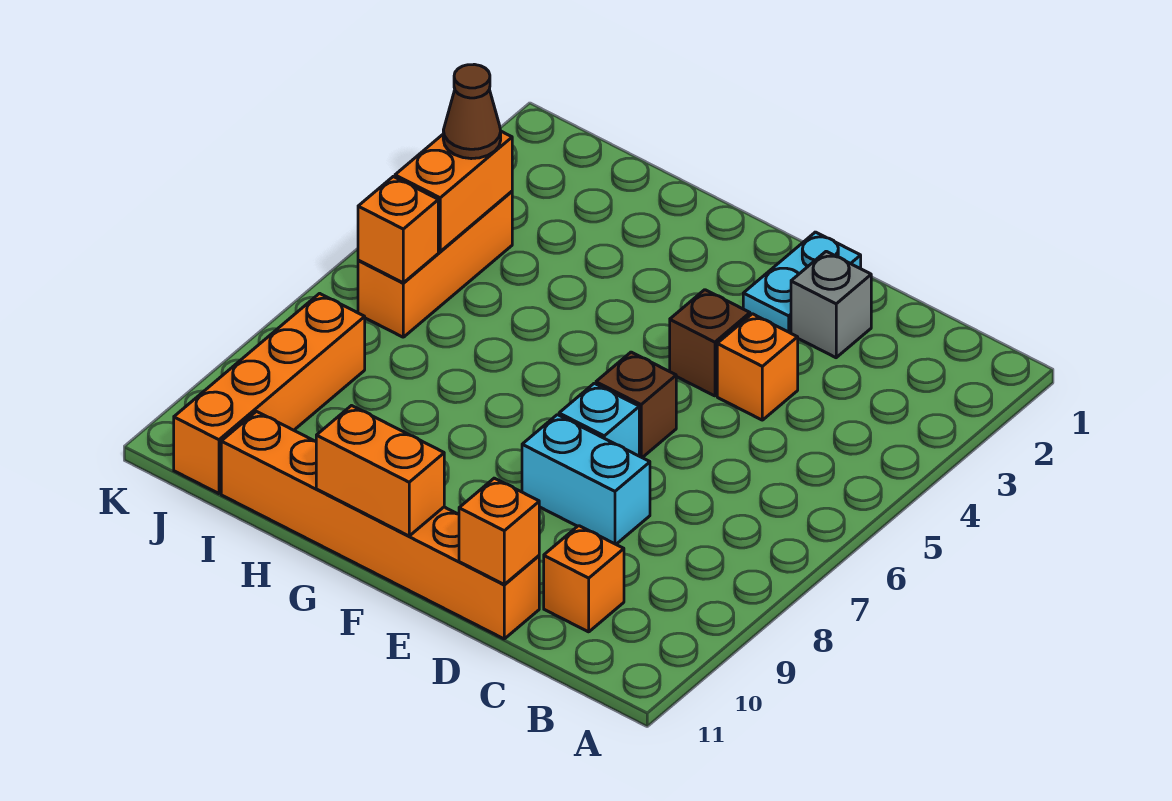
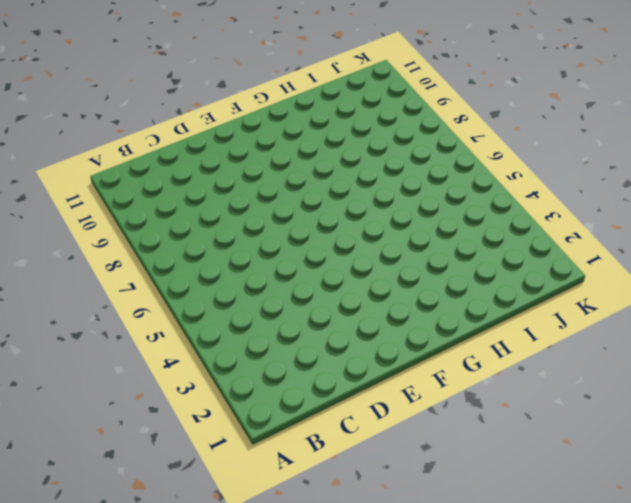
none -> orange 1x1 brick [544,526,624,632]
none -> grey 1x1 brick [791,251,871,358]
none -> orange 1x1 brick [717,314,798,420]

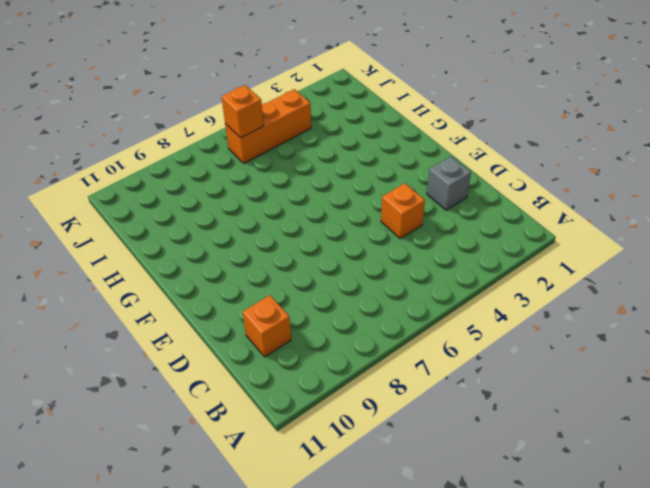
none -> cyan 1x2 brick [522,415,650,544]
none -> orange 1x6 brick [221,412,539,639]
none -> cyan 1x2 plate [743,232,861,333]

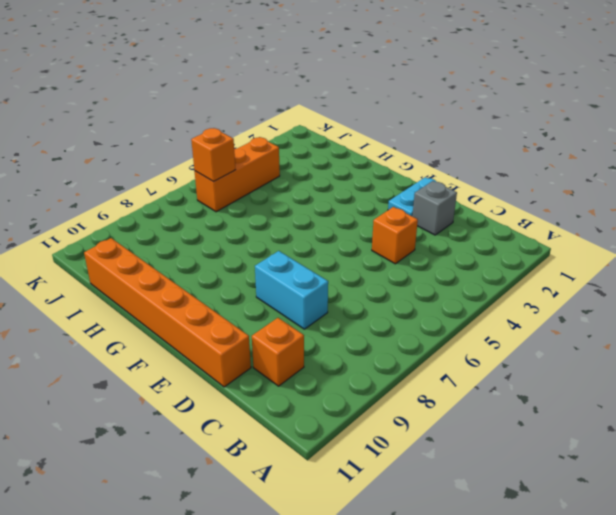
none -> brown 1x1 brick [670,290,750,396]
none -> brown 1x1 brick [596,352,676,458]
none -> cyan 1x1 brick [559,383,639,456]

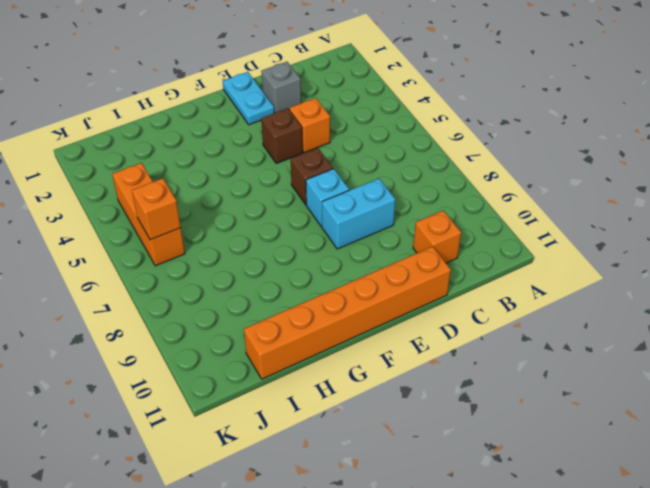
none -> orange 1x4 brick [174,293,365,494]
none -> orange 1x1 brick [459,478,539,584]
none -> orange 1x2 brick [316,406,444,536]

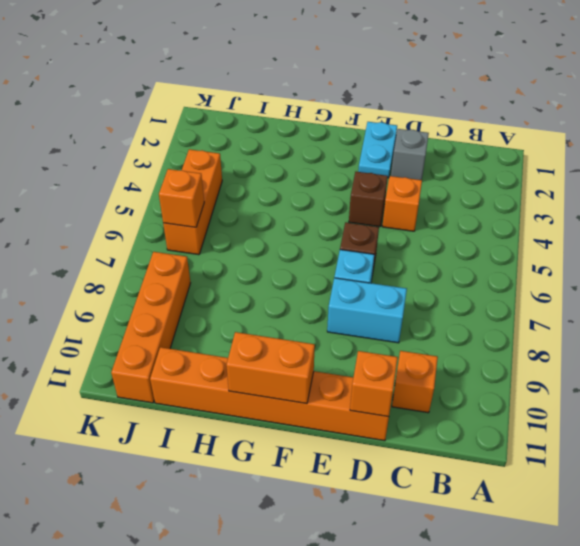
none -> orange 1x2 brick [395,131,512,251]
none -> brown 1x1 cone [443,64,501,159]

